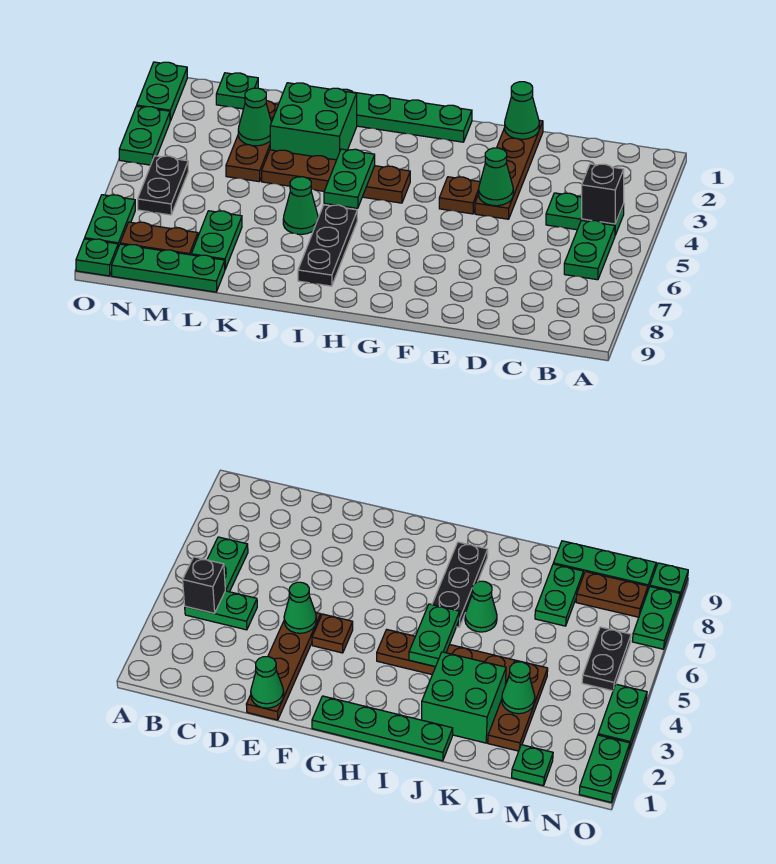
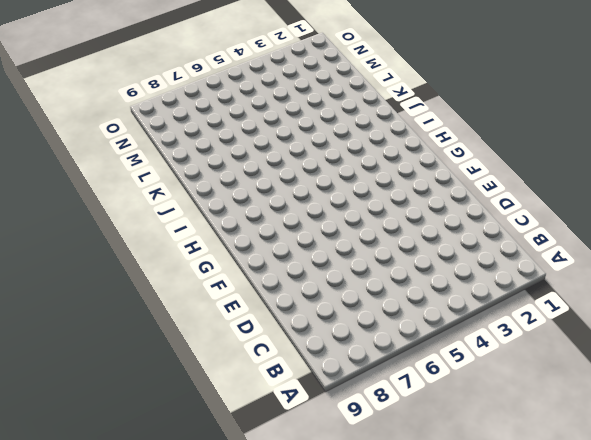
none -> green 1x2 plate [546,193,624,235]
none -> green 1x2 plate [564,220,615,280]
none -> brown 1x4 plate [475,120,543,219]

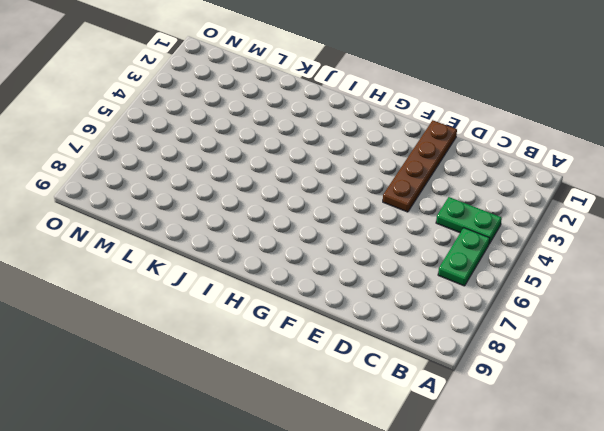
none -> brown 1x1 plate [439,177,480,214]
none -> green 1x4 plate [342,89,472,142]
none -> brown 1x4 plate [262,150,410,203]

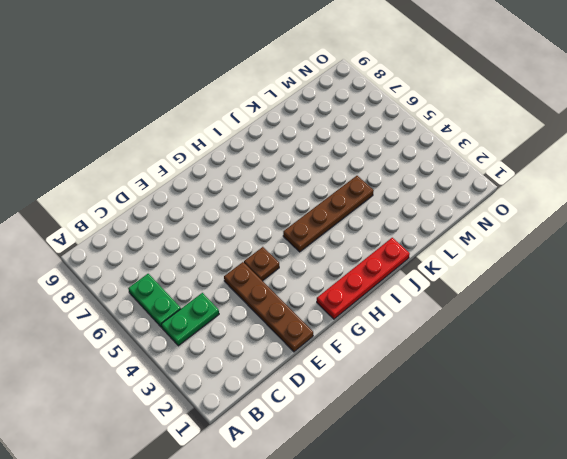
red 1x4 plate [317,238,410,319] -> green 1x4 plate [342,89,472,142]
none -> black 1x3 plate [298,205,357,286]
none -> green 2x2 brick [270,83,357,160]
none -> green 1x1 cone [283,177,318,234]

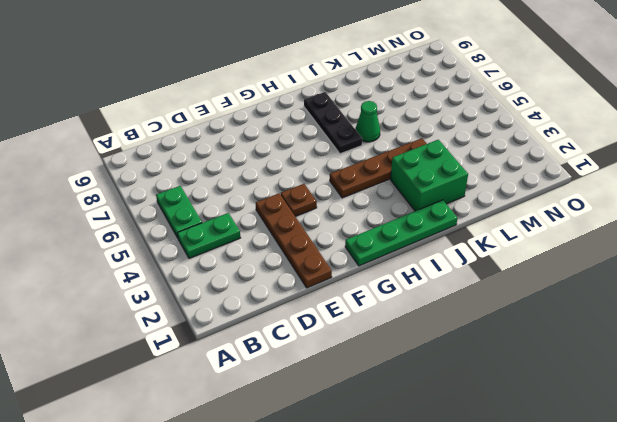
none -> brown 1x3 plate [226,101,278,182]
none -> green 1x2 plate [191,211,242,269]
none -> green 1x3 plate [112,244,225,292]

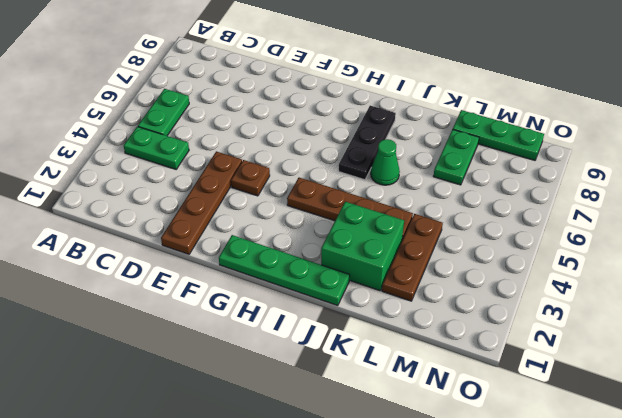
none -> green 1x1 plate [216,73,258,109]
none -> brown 1x2 plate [120,222,198,255]
none -> black 1x2 plate [138,156,188,215]

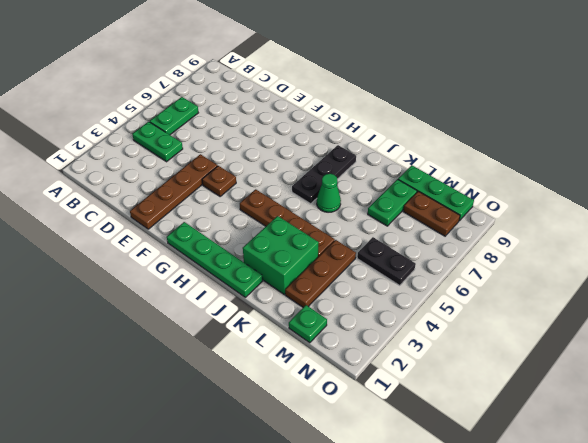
black 1x2 plate [357,237,416,286] -> black 1x2 plate turned to [138,156,188,215]
none -> green 1x2 plate [137,62,187,121]
none -> green 1x2 plate [119,106,170,165]
none -> green 1x2 plate [85,195,135,247]

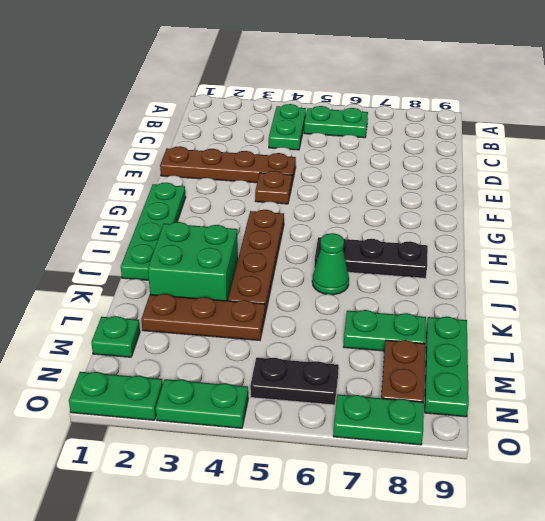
none -> green 1x1 plate [76,239,118,276]
none -> black 1x1 brick [582,164,624,224]
none -> green 1x1 cone [505,82,539,139]

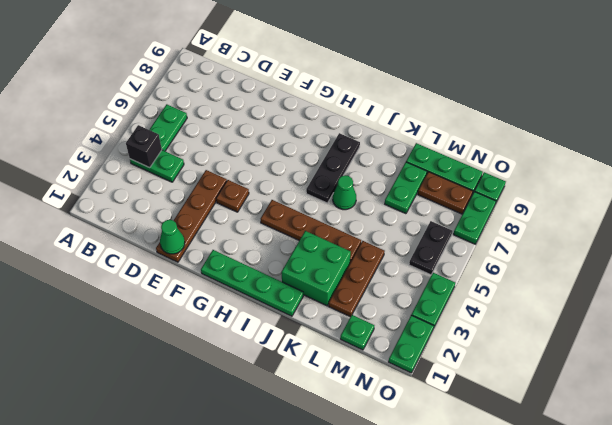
none -> green 1x1 cone [479,148,513,206]
none -> green 1x2 plate [324,149,375,208]
none -> green 1x1 cone [238,88,271,146]

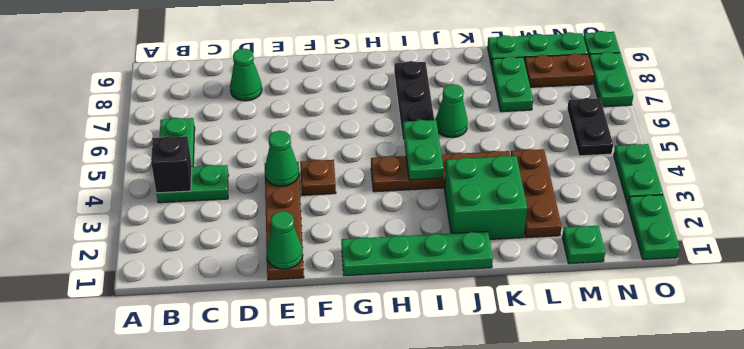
green 1x1 cone [230,48,262,101] -> green 1x1 cone moved to [238,88,271,146]

